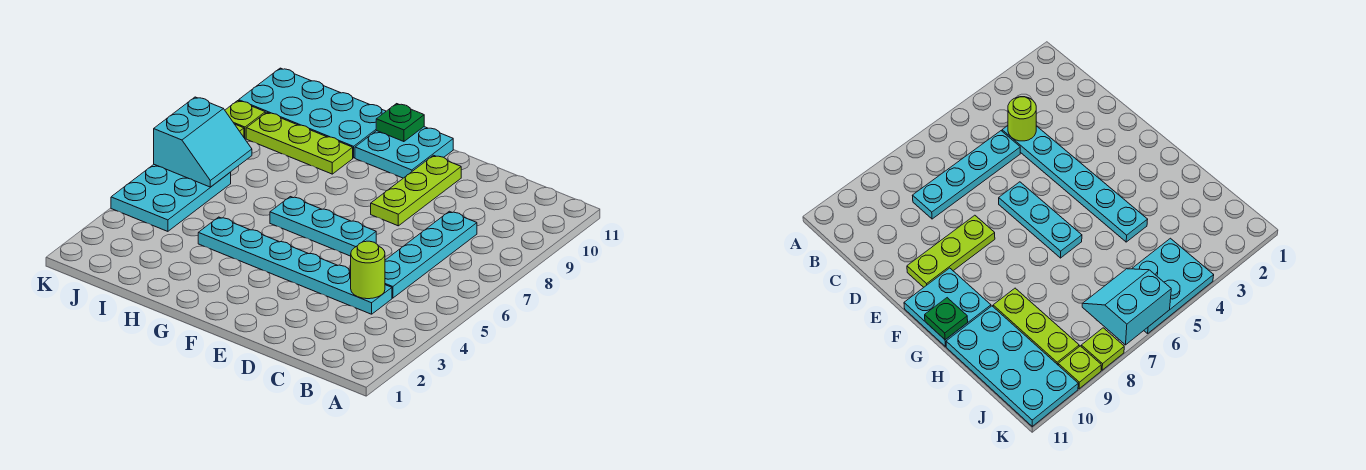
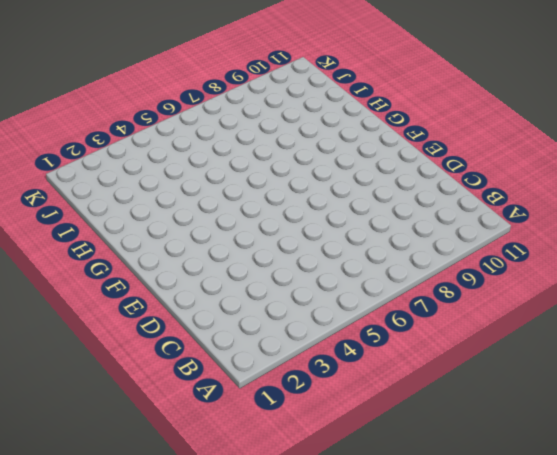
none -> cyan 1x6 plate [198,217,392,314]
none -> cyan 1x4 plate [385,211,477,298]
none -> cyan 1x3 plate [270,197,376,256]

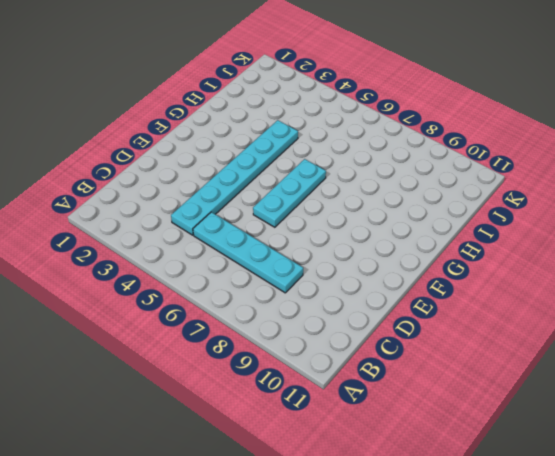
none -> lime 1x3 plate [371,155,461,226]
none -> cyan 2x2 plate [355,127,453,178]
none -> lime 1x3 plate [246,112,353,174]

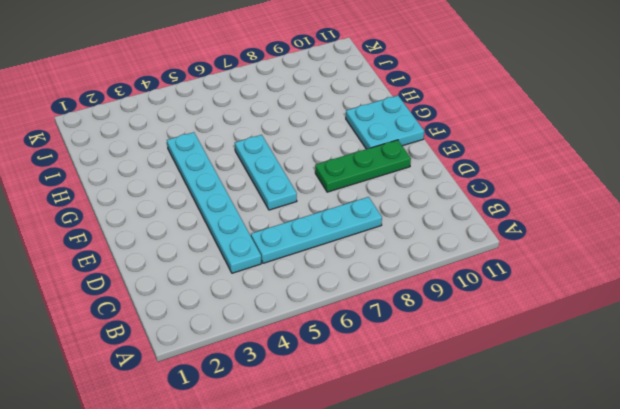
green 1x3 plate [315,140,411,192] -> lime 1x3 plate [371,155,461,226]
none -> lime 1x3 plate [246,112,353,174]
none -> cyan 2x4 plate [239,68,386,158]
none -> cyan 2x3 plate [111,165,231,231]

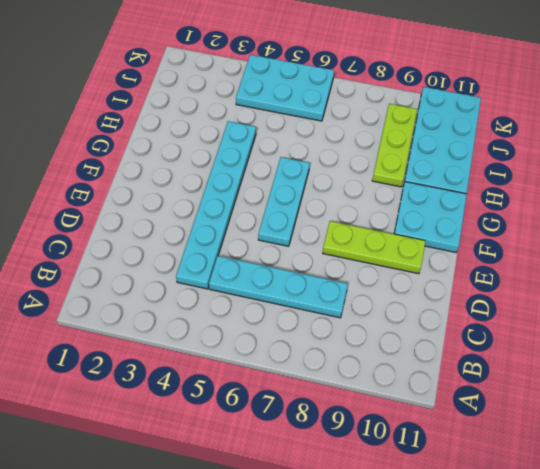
none -> lime 1x1 plate [1081,328,1124,370]
none -> lime 1x1 plate [225,101,265,138]
none -> lime 1x1 round brick [351,241,385,299]

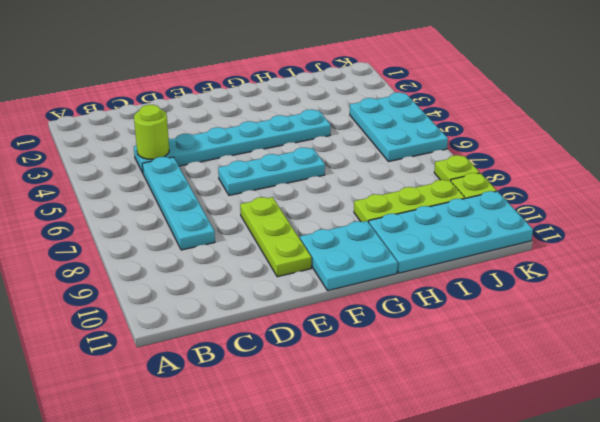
none -> green 1x1 plate [376,104,424,142]
none -> cyan 2x2 slope [154,97,252,187]

